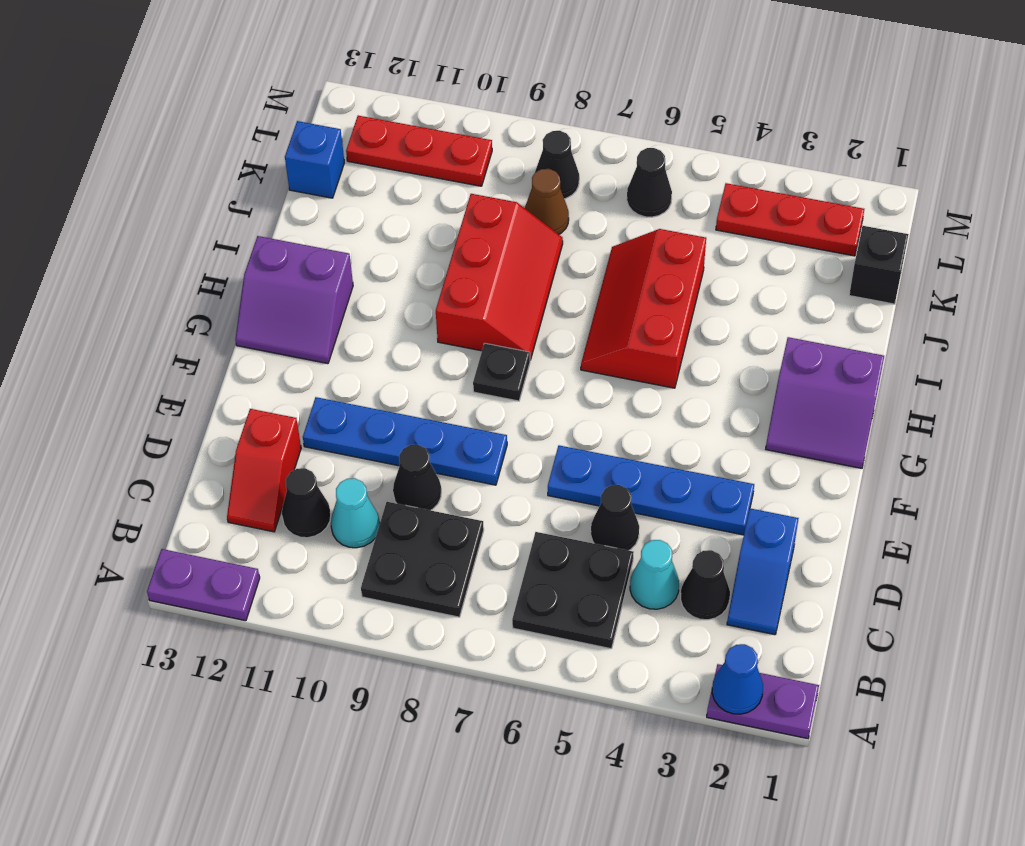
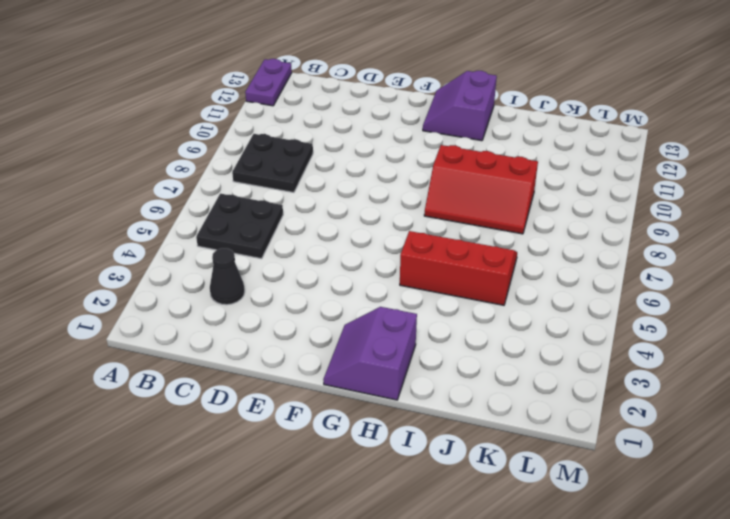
none -> purple 1x2 plate [707,664,819,739]
none -> blue 1x2 slope [727,508,799,635]
none -> cyan 1x1 cone [630,540,679,609]

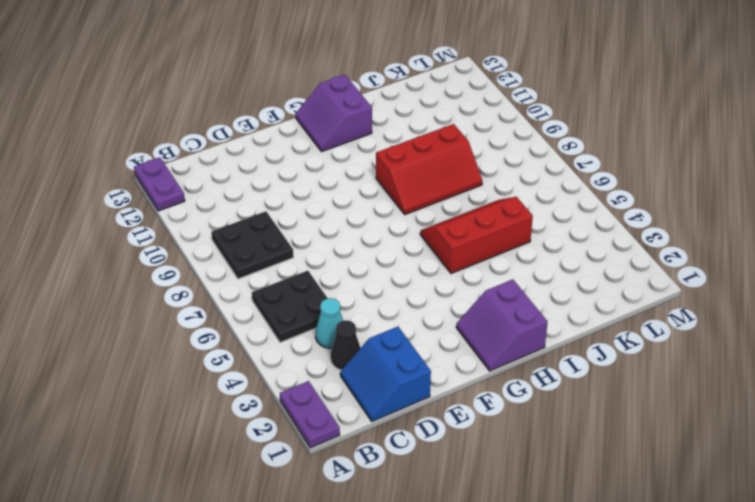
blue 2x2 slope [340,327,431,421] -> blue 1x2 slope [727,508,799,635]
none -> cyan 1x1 cone [331,478,380,548]
none -> black 1x1 cone [282,468,331,538]
none -> red 1x2 slope [227,409,301,532]

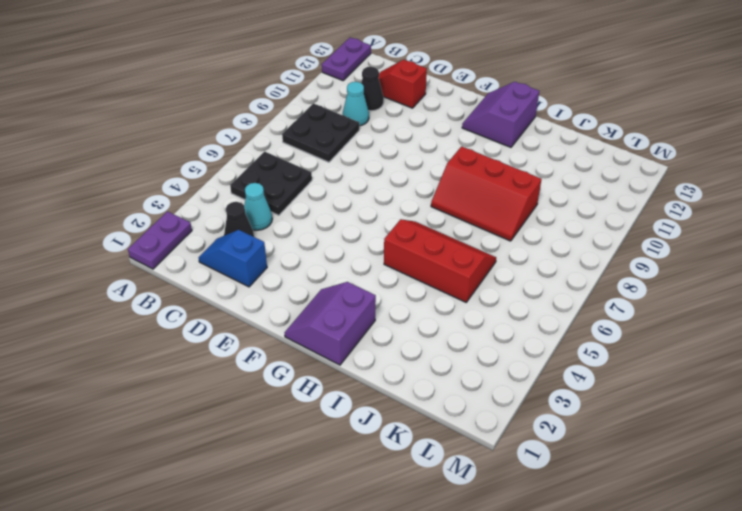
none -> black 1x1 cone [591,485,639,551]
none -> black 1x1 cone [393,445,441,510]
none -> blue 1x4 plate [548,445,754,535]

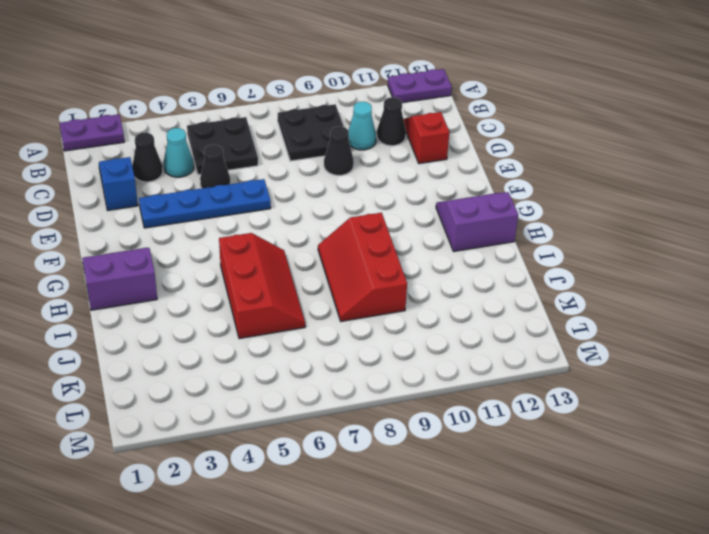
none -> blue 1x4 plate [303,397,507,485]
none -> black 1x1 plate [473,343,530,401]
none -> black 1x1 brick [849,226,909,304]

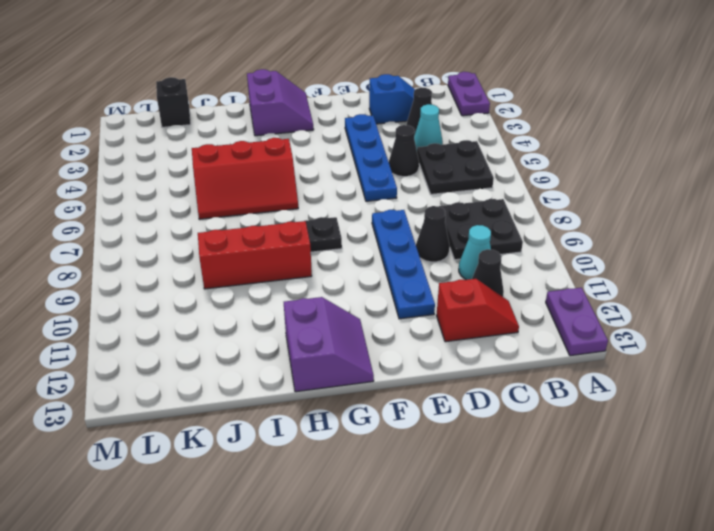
none -> brown 1x1 cone [525,169,569,234]
none -> blue 1x1 brick [285,121,344,198]
none -> red 1x3 plate [716,183,864,256]

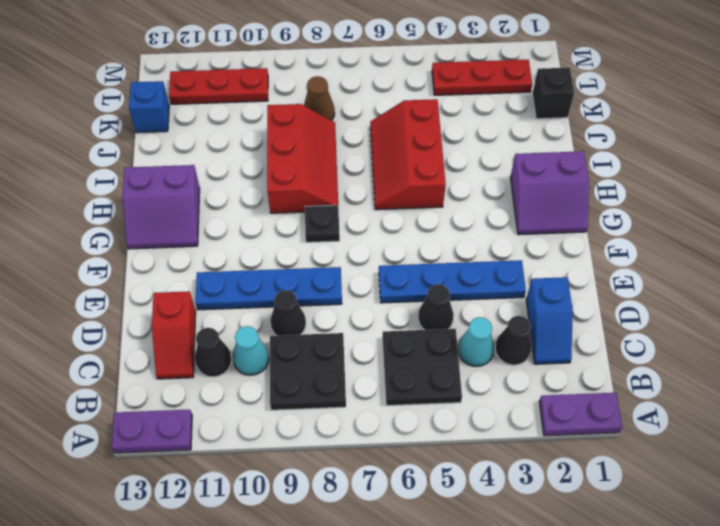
none -> black 1x1 cone [627,148,672,217]
none -> black 1x1 cone [535,131,579,199]
none -> blue 1x1 cone [712,644,763,714]

